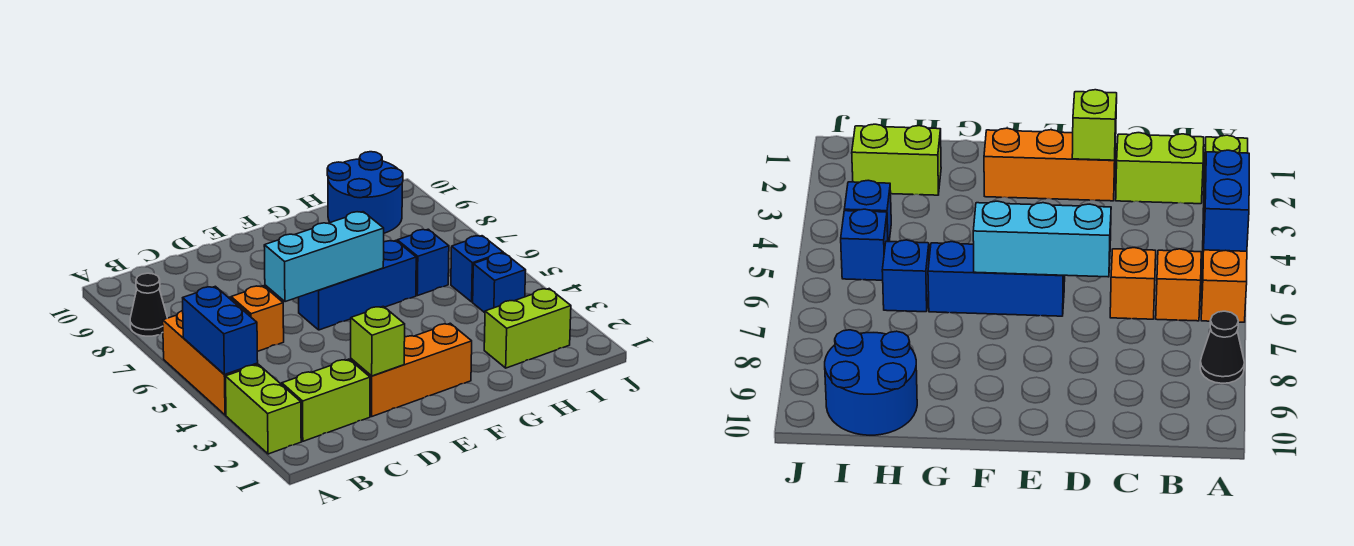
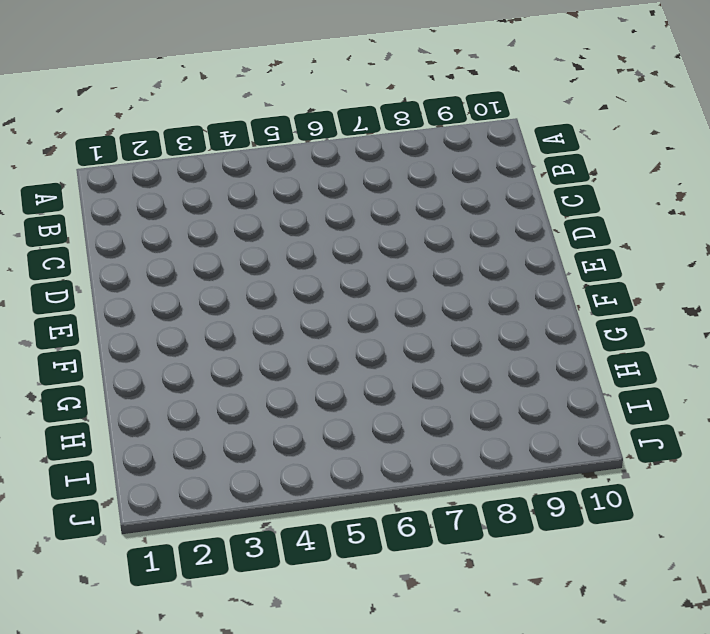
none -> lime 1x2 brick [226,365,301,454]
none -> orange 1x3 brick [163,310,258,415]
none -> black 1x1 cone [130,273,167,336]

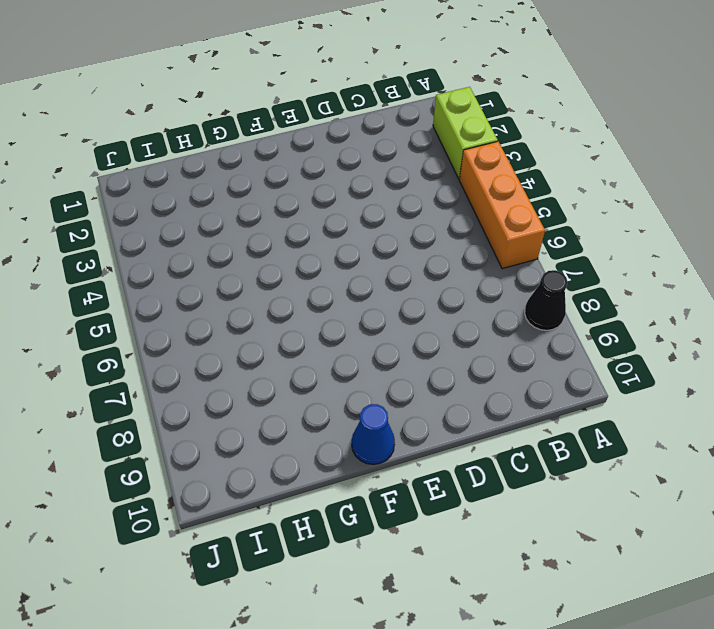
blue 1x1 cone [352,404,395,464] -> none
none -> lime 1x2 brick [282,359,370,441]
none -> orange 1x1 brick [1156,249,1201,321]
none -> orange 1x1 brick [231,286,284,351]

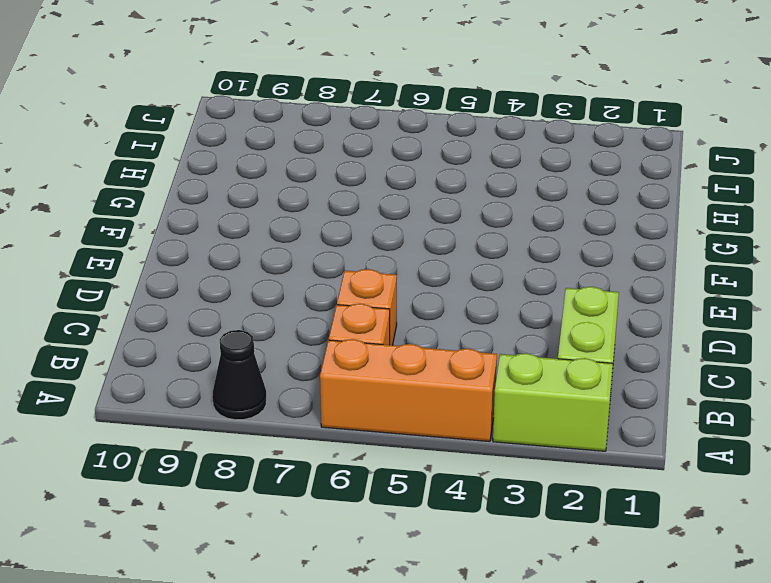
none -> orange 1x3 brick [351,323,472,416]
none -> blue 1x3 brick [299,241,416,330]
none -> lime 1x2 brick [484,289,571,368]

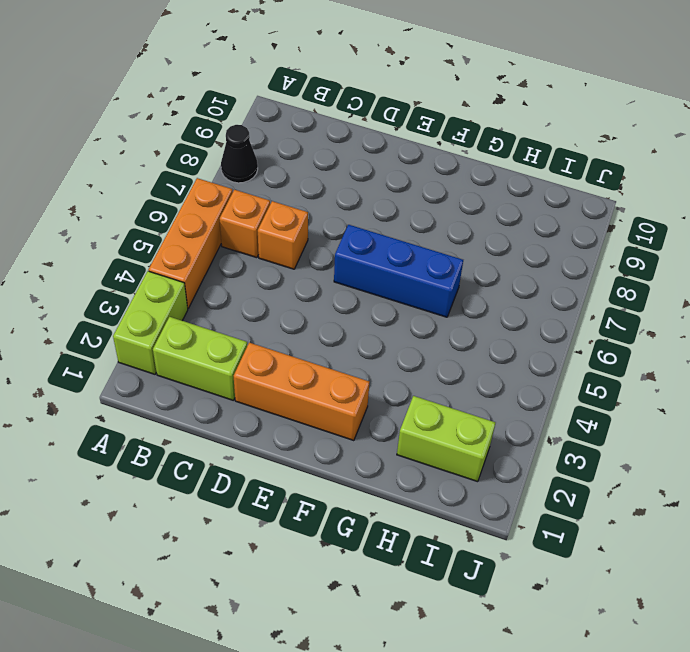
none -> blue 1x1 brick [397,229,449,296]
none -> blue 2x2 round brick [327,152,403,233]
none -> blue 1x1 brick [473,253,526,313]

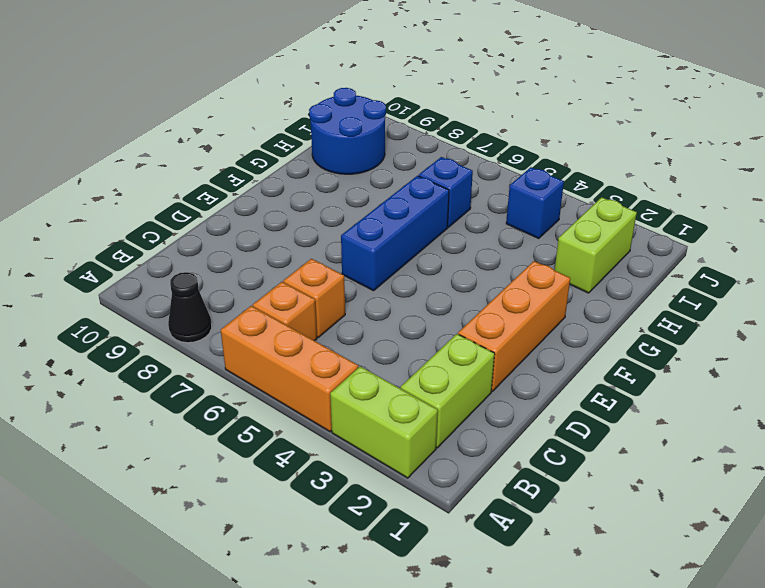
none -> blue 1x1 brick [451,236,503,302]
none -> blue 1x2 brick [183,286,258,375]
none -> lime 1x1 brick [351,306,405,376]

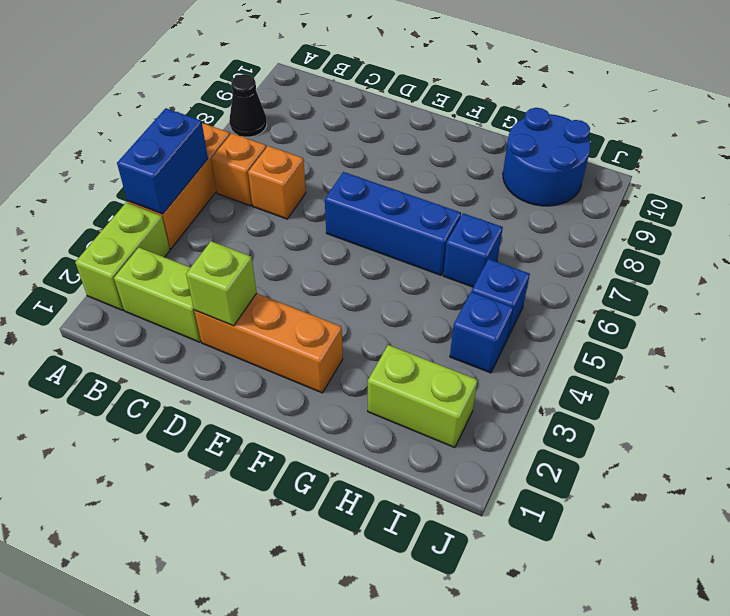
none -> cyan 1x3 brick [264,212,384,302]

